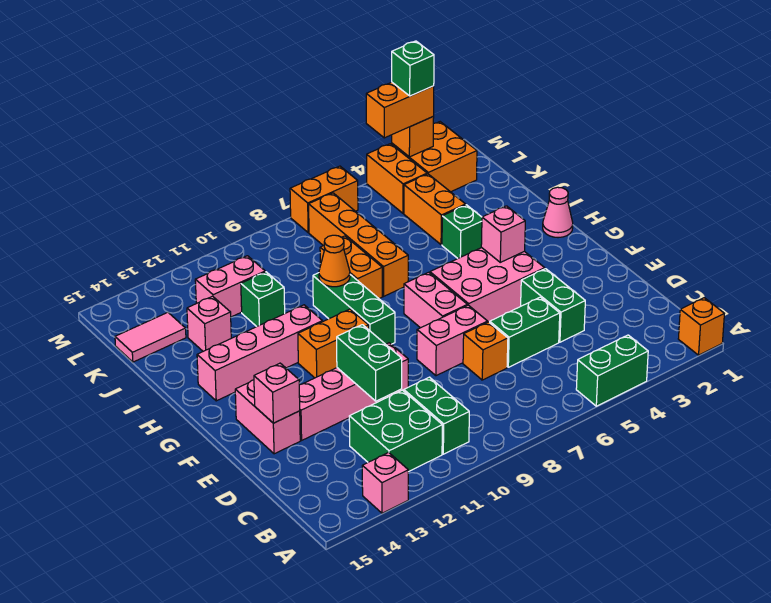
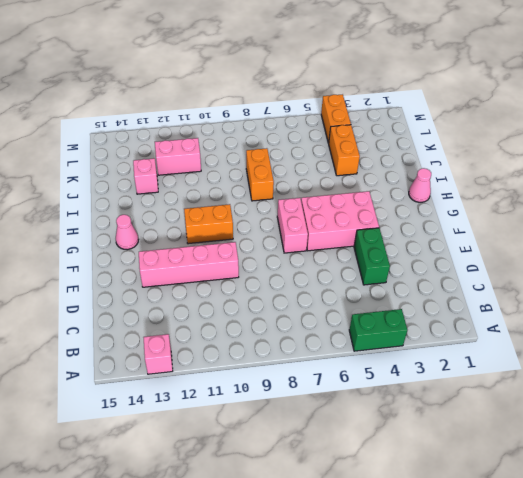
pink 1x1 cone [116,215,138,250] -> none
none -> orange 1x1 brick [678,298,724,355]
none -> green 1x2 brick [404,377,469,454]
none -> green 2x2 brick [349,390,442,472]
none -> green 1x2 brick [490,297,560,367]

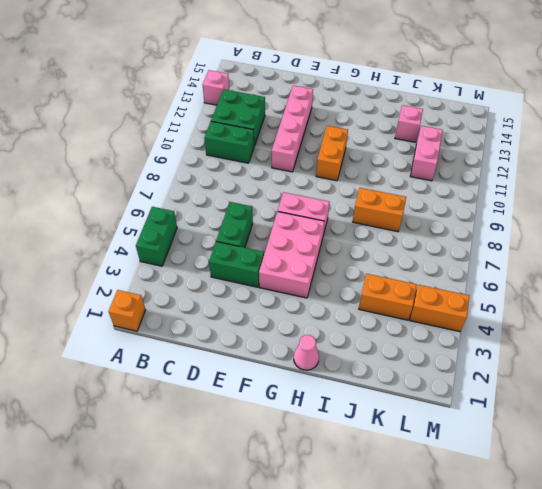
none -> orange 1x1 brick [463,322,508,380]
none -> pink 1x2 brick [417,305,488,376]
none -> pink 1x2 brick [235,380,300,454]
none -> green 1x3 brick [313,273,395,344]

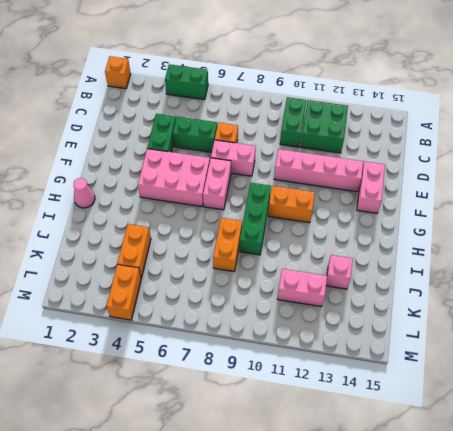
none -> pink 1x1 brick [362,452,408,513]
none -> pink 1x4 brick [197,305,322,401]
none -> green 1x1 brick [442,205,482,258]
none -> orange 1x4 brick [309,193,408,296]

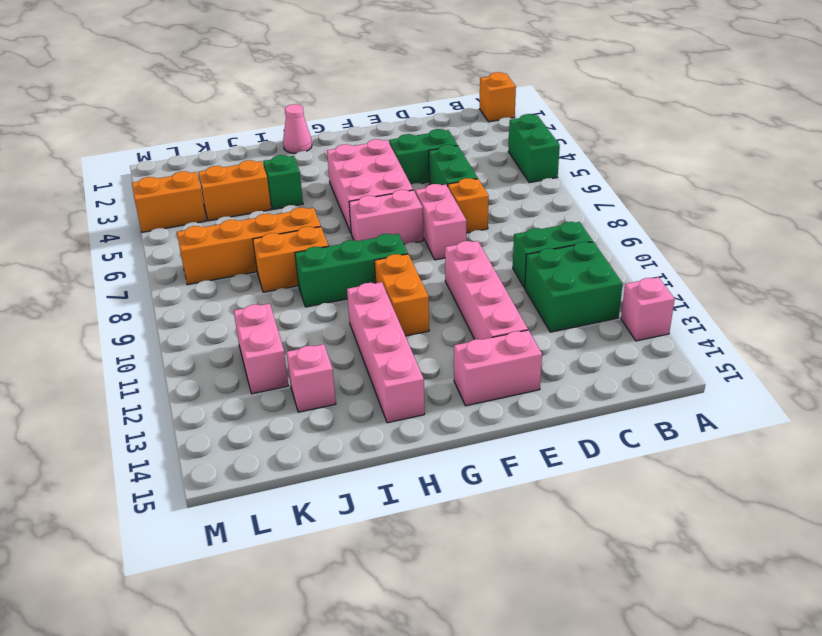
none -> green 1x1 brick [241,272,285,327]
none -> pink 1x2 tile [115,312,186,362]
none -> orange 2x2 brick [392,122,477,192]
none -> orange 1x2 brick [290,166,358,233]

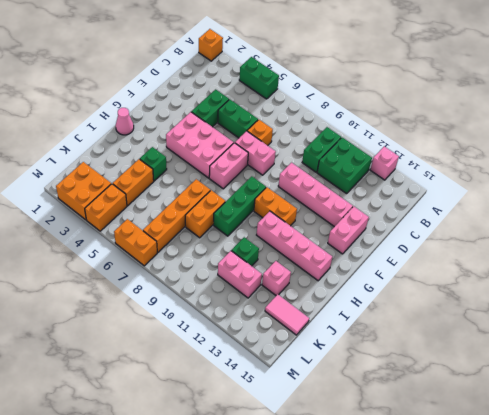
none -> green 1x2 brick [337,325,402,401]
none -> pink 1x1 brick [254,363,300,423]
none -> pink 1x1 brick [481,206,525,262]
none -> orange 1x1 cone [319,235,350,287]

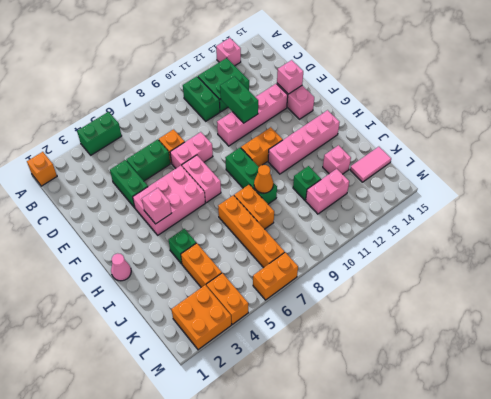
none -> orange 1x1 brick [392,116,434,157]
none -> orange 1x2 brick [366,82,434,138]
none -> green 1x1 brick [392,41,434,96]

